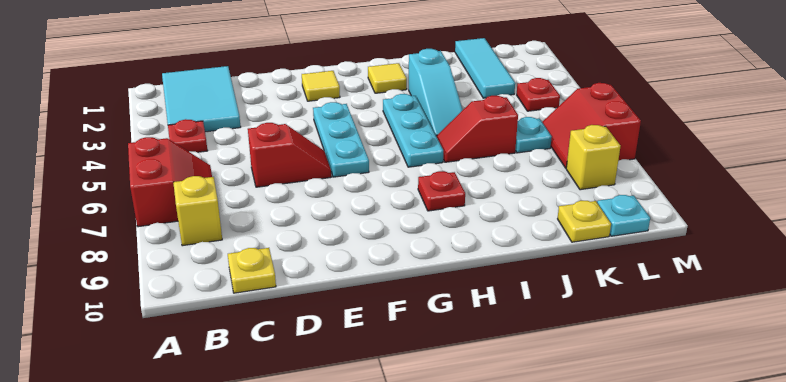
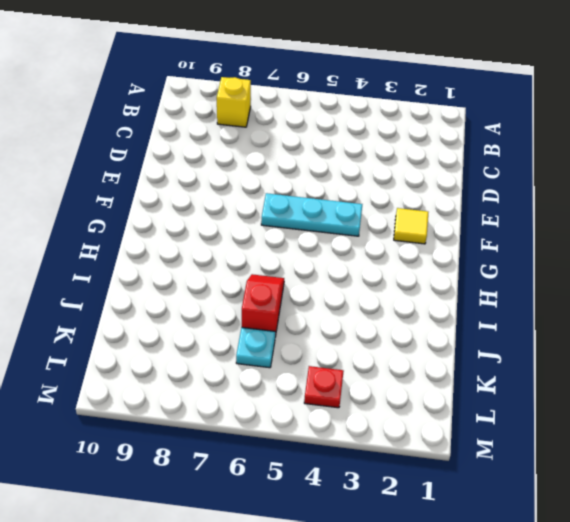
none -> red 2x2 slope [128,137,212,227]
none -> cyan 2x3 tile [162,66,241,132]
none -> red 1x1 plate [168,119,208,152]

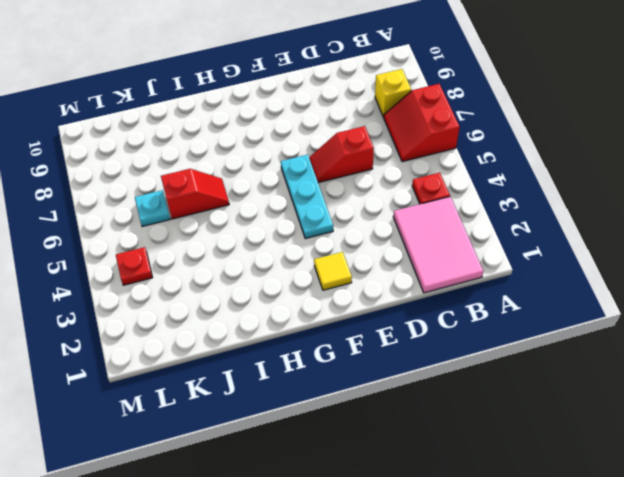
pink 2x3 tile [393,197,483,293] -> cyan 2x3 tile [162,66,241,132]
none -> yellow 1x1 plate [228,248,276,293]
none -> yellow 1x1 tile [368,63,407,93]
none -> cyan 1x3 plate [383,94,443,167]

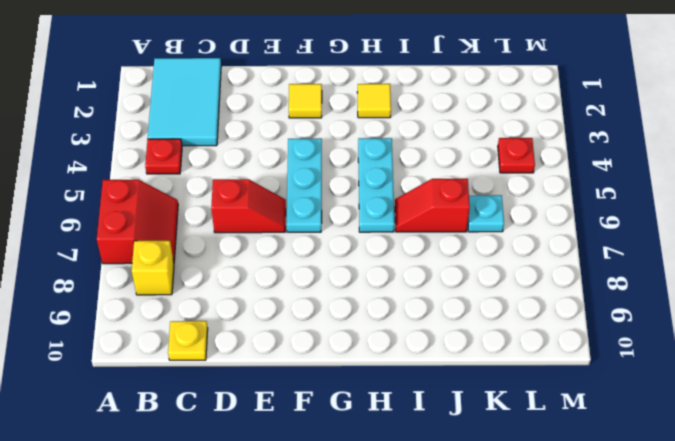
none -> red 1x1 plate [418,171,465,211]
none -> cyan 1x3 slope [409,49,462,136]
none -> cyan 1x3 tile [455,38,515,98]

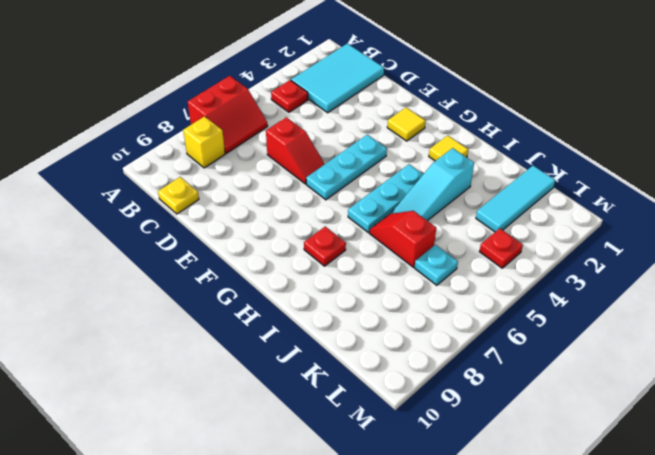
none -> yellow 1x1 plate [558,200,611,242]
none -> red 2x2 slope [542,83,641,168]
none -> yellow 1x1 brick [566,125,620,190]

